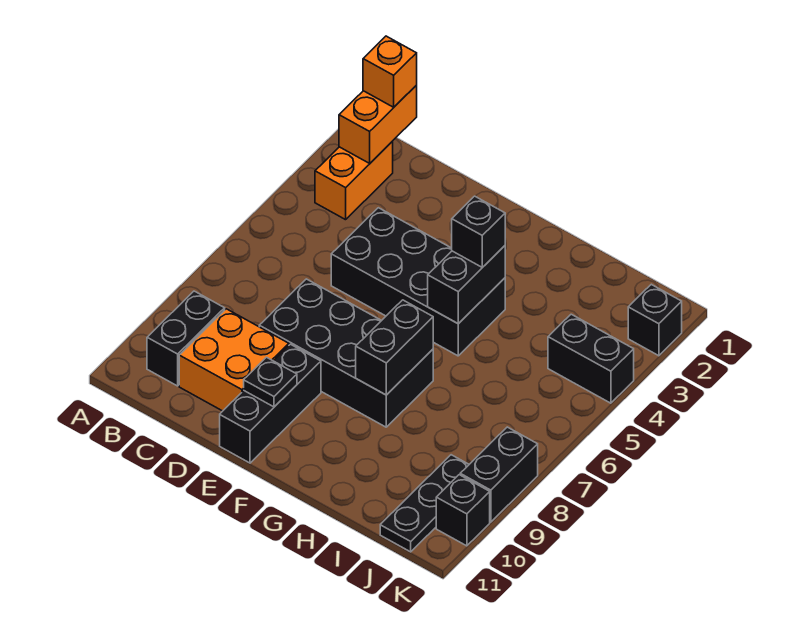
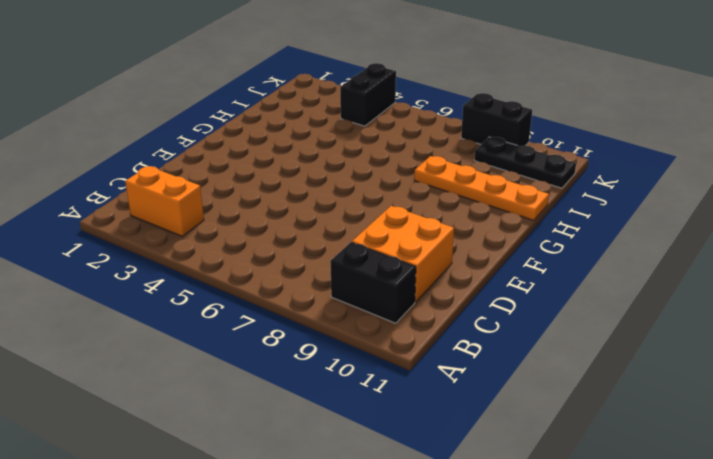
orange 1x4 plate [414,156,549,220] -> none
none -> black 2x4 brick [331,208,505,356]
none -> black 2x4 brick [259,279,433,427]
none -> black 1x3 brick [220,344,321,463]

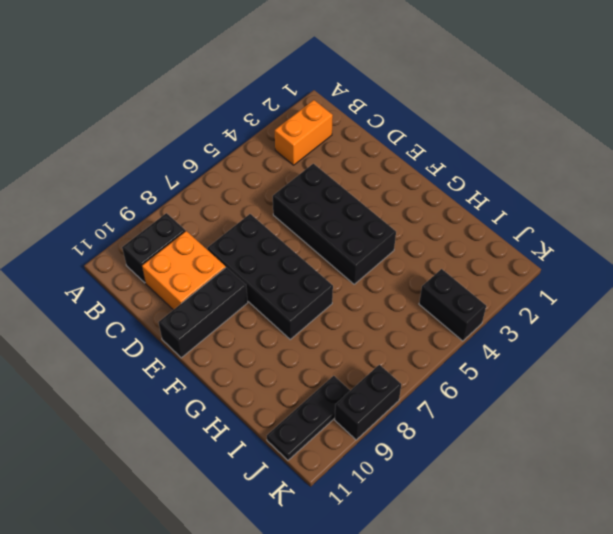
none -> black 1x1 brick [628,284,682,356]
none -> black 1x1 brick [436,475,490,546]
none -> orange 1x2 brick [339,86,417,163]

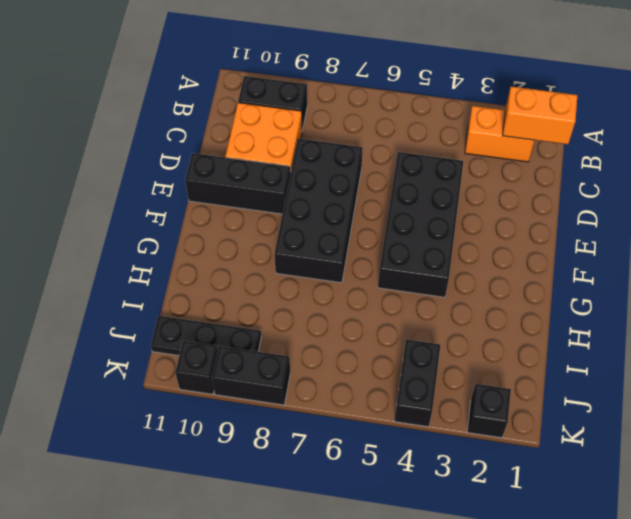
none -> black 1x1 plate [244,357,297,407]
none -> black 1x2 brick [428,246,505,324]
none -> black 1x2 brick [356,300,433,395]

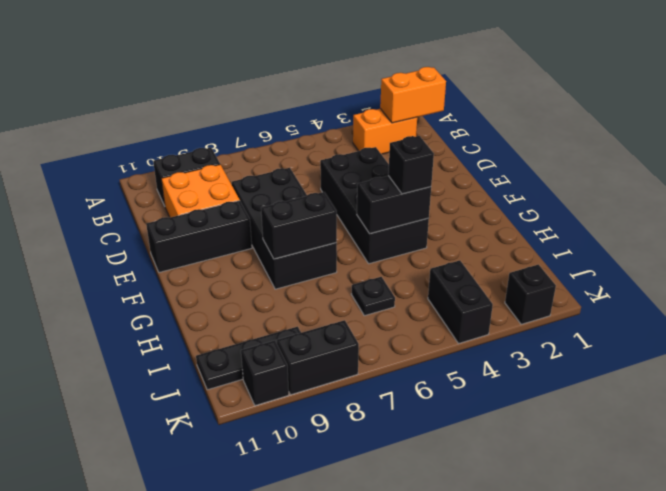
black 1x1 plate [351,277,395,316] -> black 1x1 plate moved to [244,357,297,407]
none -> orange 1x1 brick [363,36,417,107]

